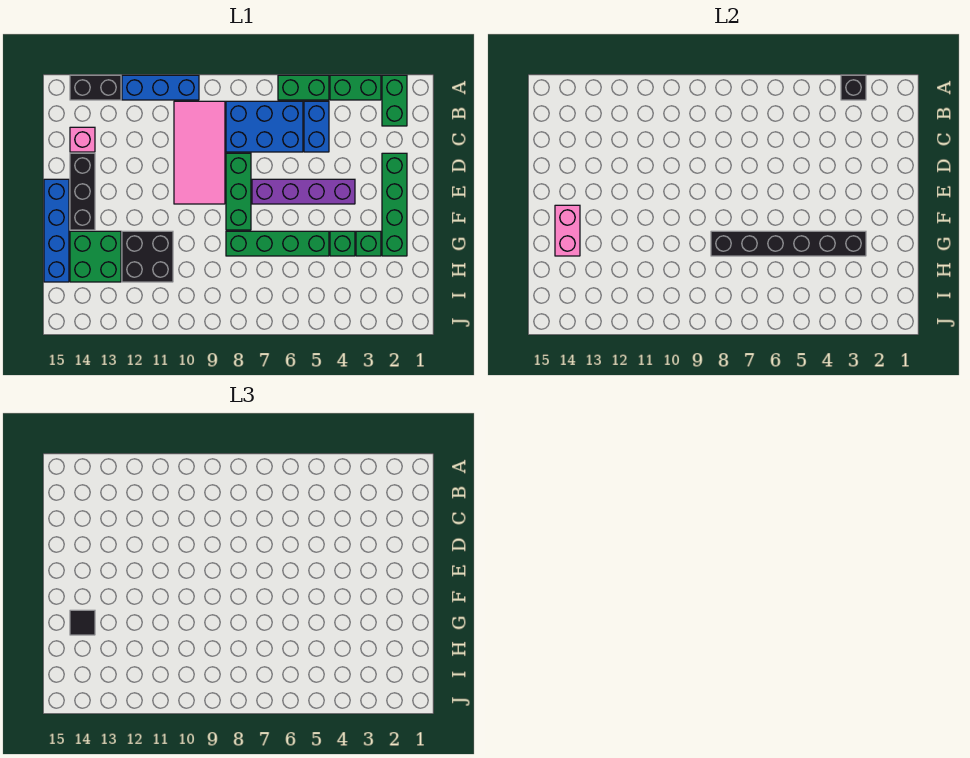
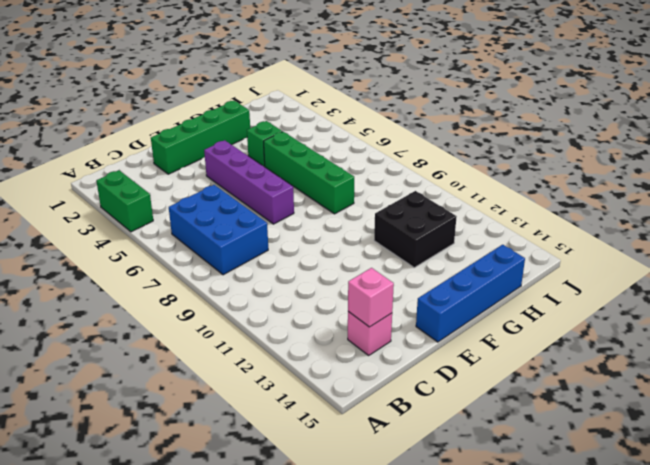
pink 1x1 brick [348,268,394,327] -> none
none -> green 1x2 brick [382,75,407,126]
none -> green 1x2 brick [278,75,329,100]
none -> blue 1x3 brick [122,75,199,100]

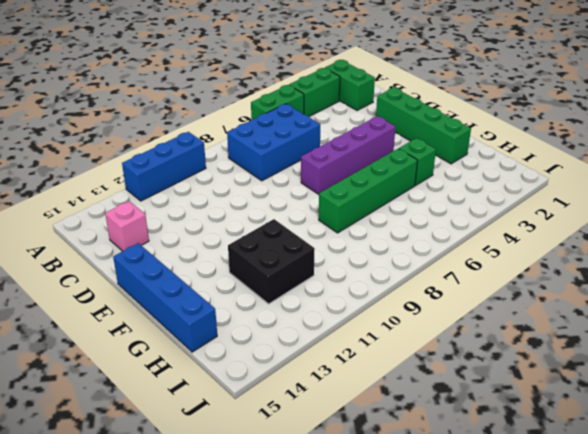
none -> black 1x2 brick [70,75,121,100]
none -> blue 1x2 brick [304,101,329,152]
none -> pink 2x4 tile [174,101,225,204]

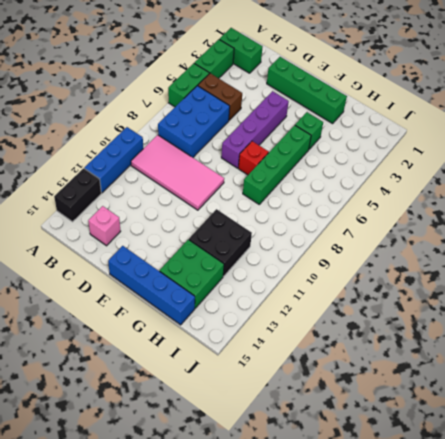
brown 1x2 brick [198,73,242,120] -> blue 1x2 brick [304,101,329,152]
red 1x1 brick [238,141,269,175] -> none
none -> green 1x3 brick [226,153,251,230]
none -> black 1x3 brick [70,153,95,230]
none -> green 1x1 brick [356,231,381,256]

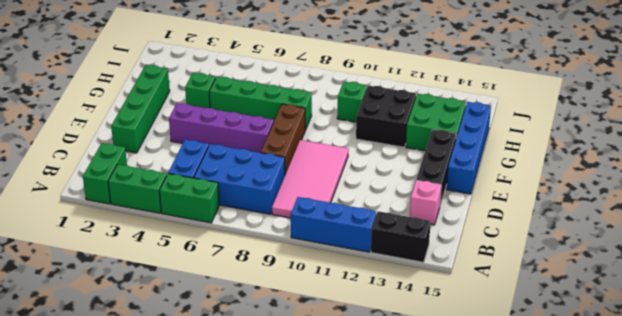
brown 1x3 brick [261,104,305,174] -> green 1x3 brick [226,153,251,230]
green 1x1 brick [337,82,367,122] -> green 1x1 brick moved to [356,231,381,256]
none -> black 1x1 brick [841,75,866,100]
none -> pink 1x2 brick [555,205,580,256]
none -> black 1x6 brick [711,231,866,256]

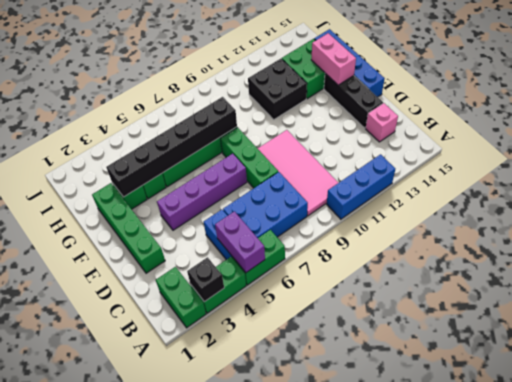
purple 1x2 brick [215,211,265,273] -> none
none -> black 1x2 brick [70,75,121,100]
none -> black 1x1 tile [70,610,95,635]

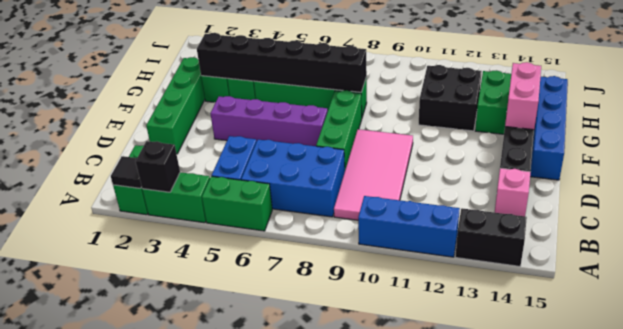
black 1x1 tile [111,156,142,188] -> black 1x1 tile moved to [70,610,95,635]

